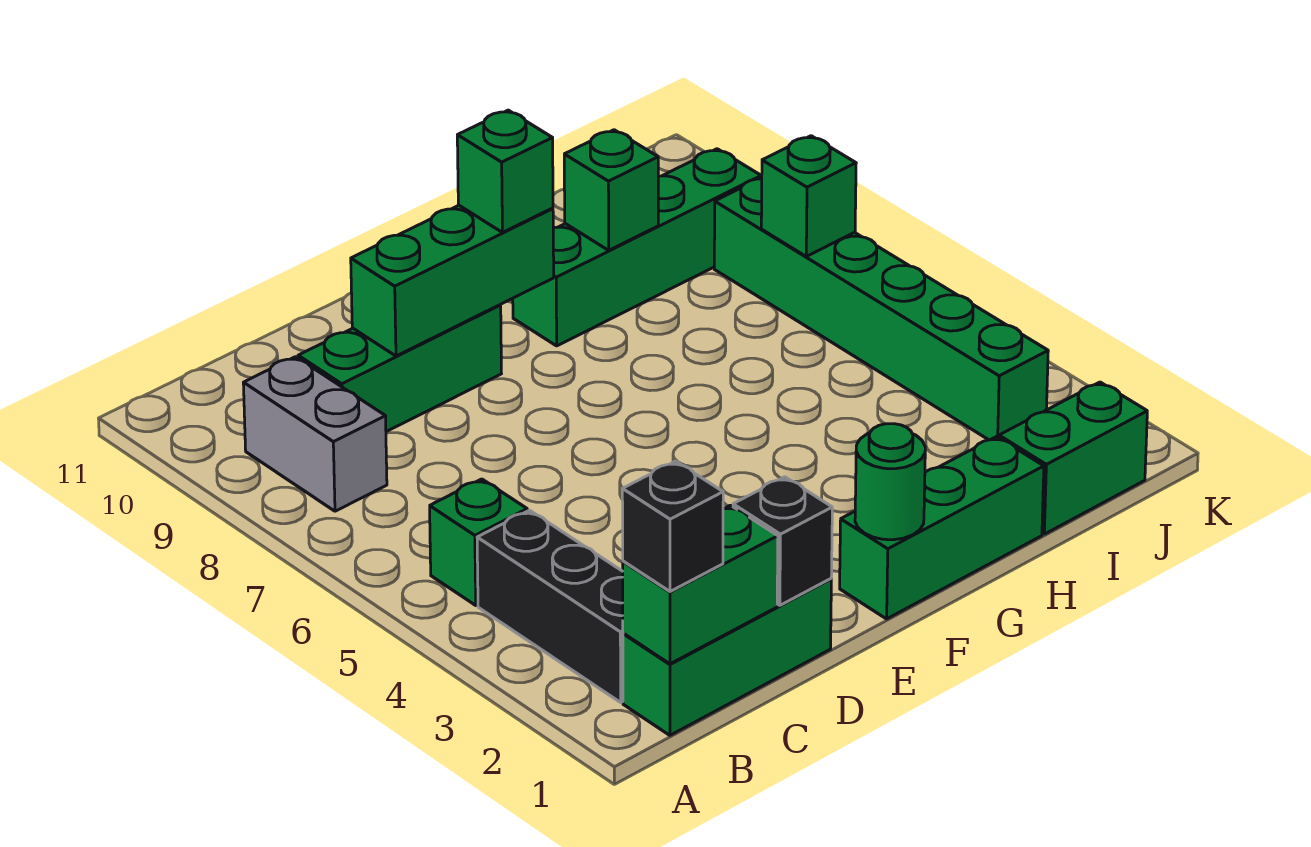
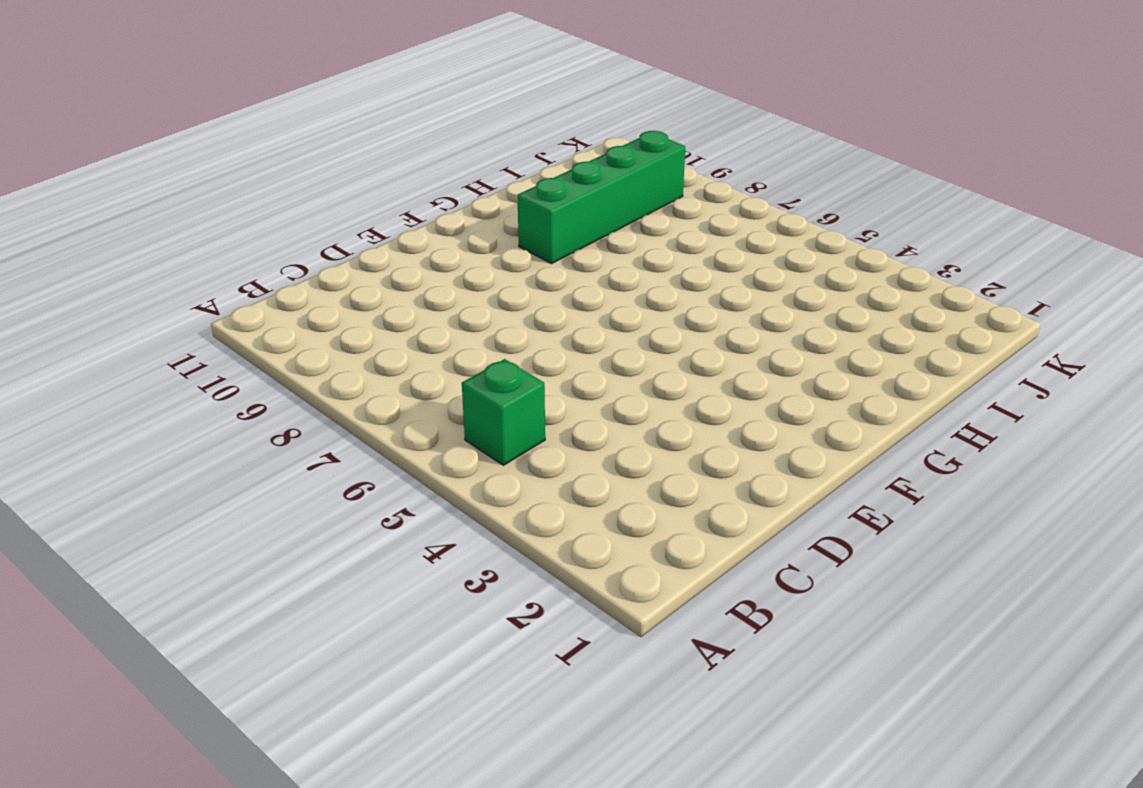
none -> green 1x3 brick [623,579,831,735]
none -> black 1x3 brick [477,510,623,702]
none -> grey 1x2 brick [243,357,387,511]

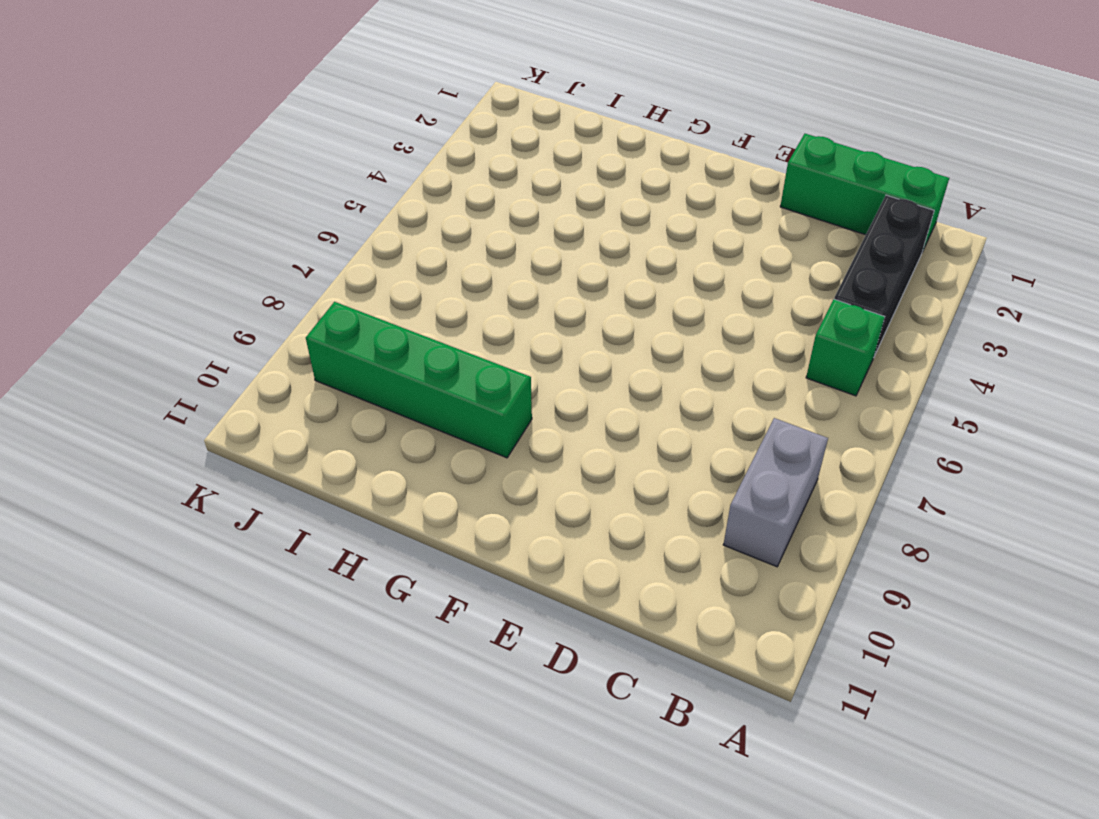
none -> green 1x3 brick [298,305,501,432]
none -> green 1x3 brick [840,437,1044,619]
none -> green 1x2 brick [999,382,1147,534]

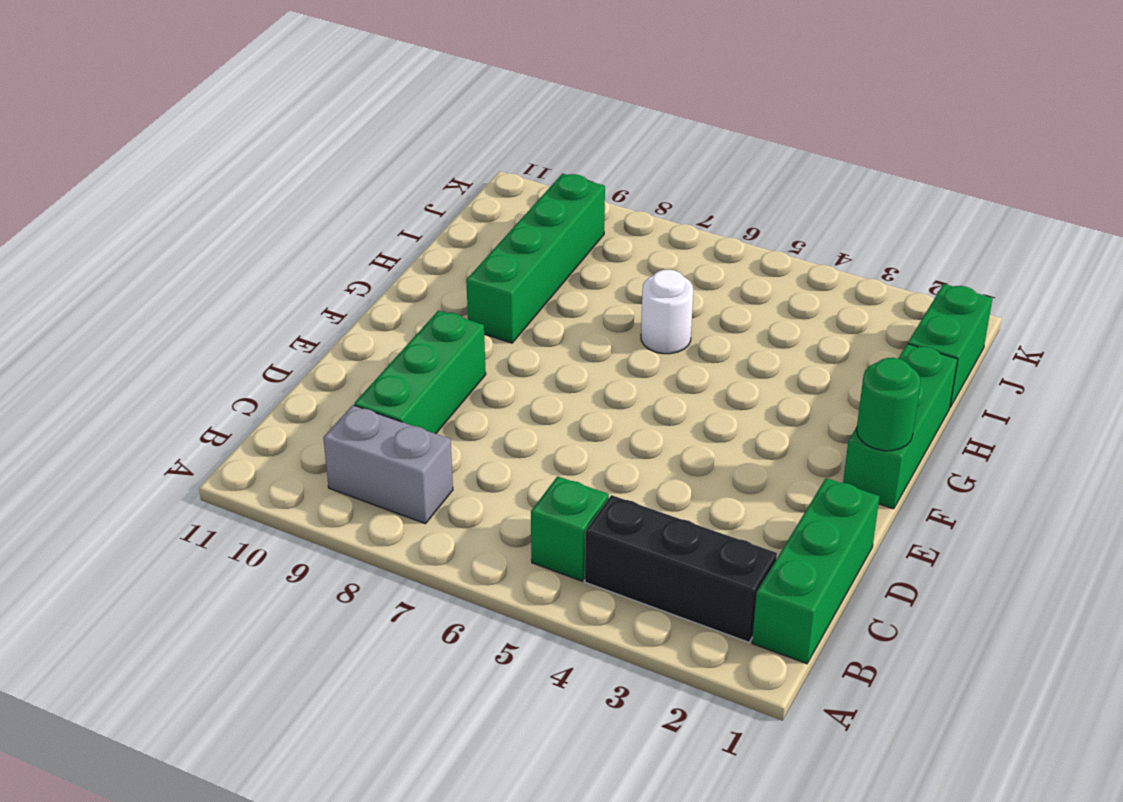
white 1x1 round brick [641,270,693,354] -> none
none -> green 1x6 brick [714,178,1048,440]
none -> green 1x2 brick [623,505,778,664]
none -> black 1x1 brick [733,477,832,605]

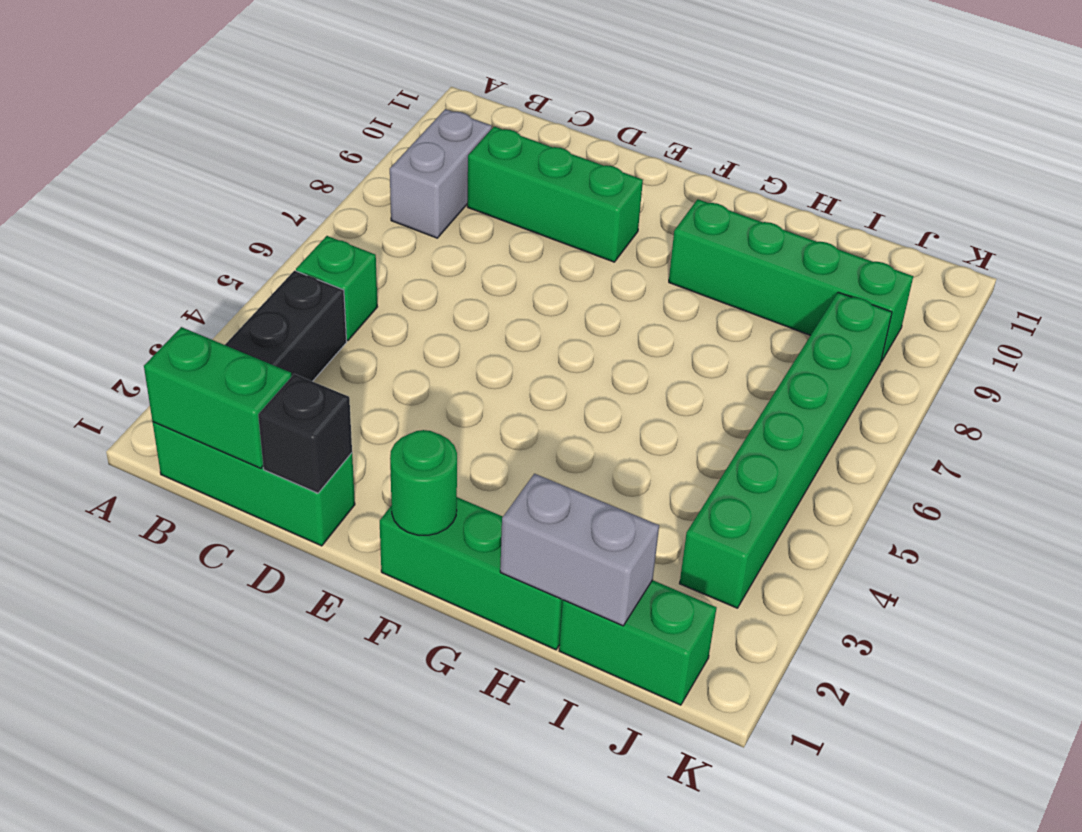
grey 1x2 brick [500,474,659,626] -> none
none -> green 1x3 brick [351,205,554,356]
none -> green 1x1 brick [564,130,658,250]
none -> green 1x1 brick [761,136,856,256]

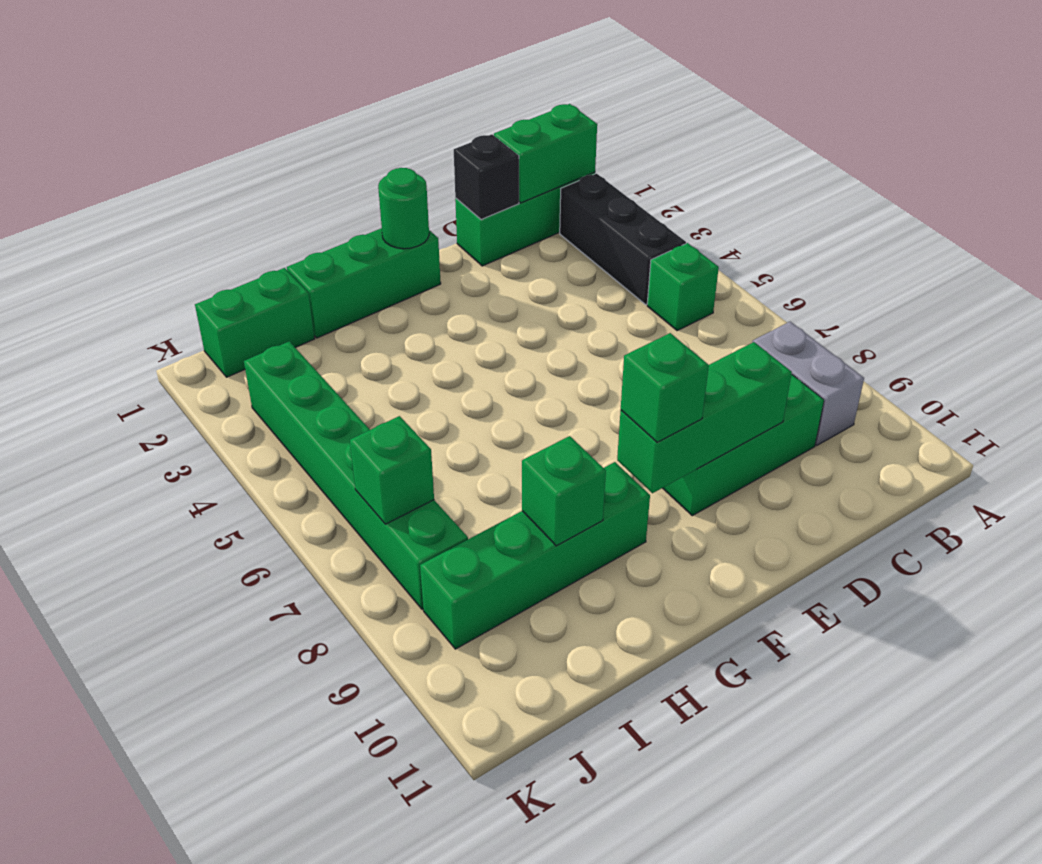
none -> black 1x1 brick [622,461,723,591]

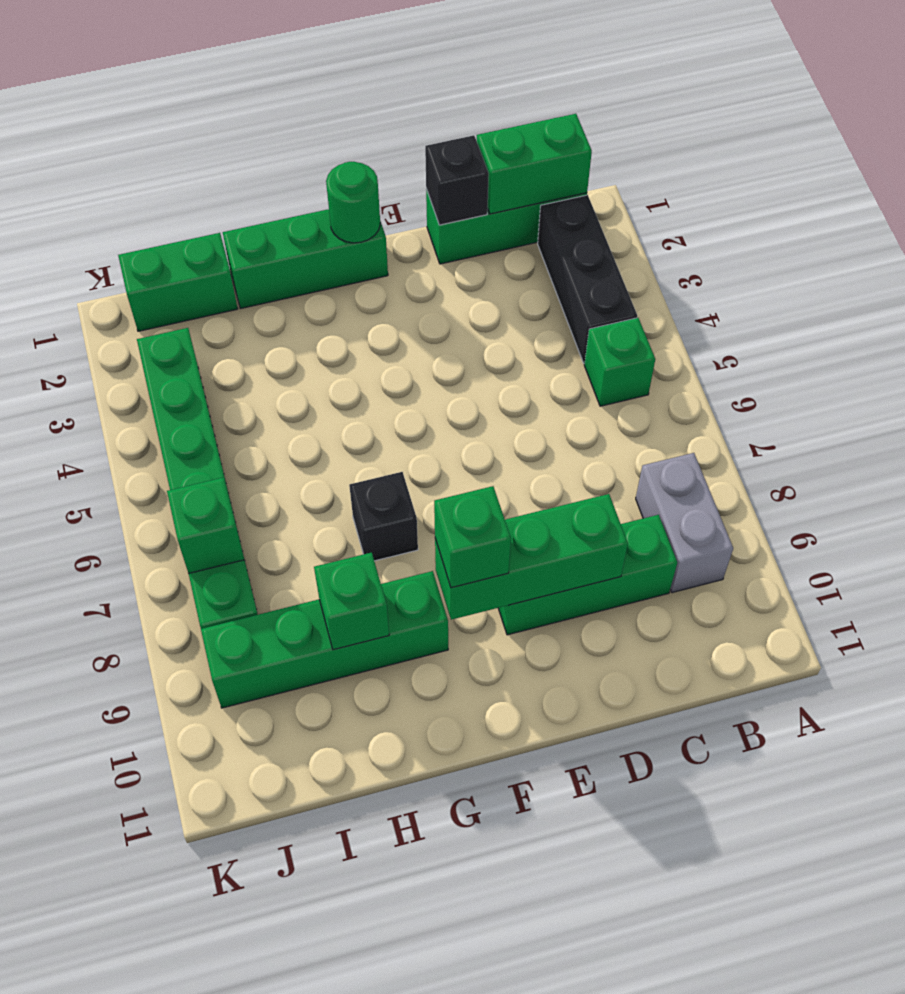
black 1x1 brick [349,472,418,561] -> black 1x1 brick moved to [622,461,723,591]

